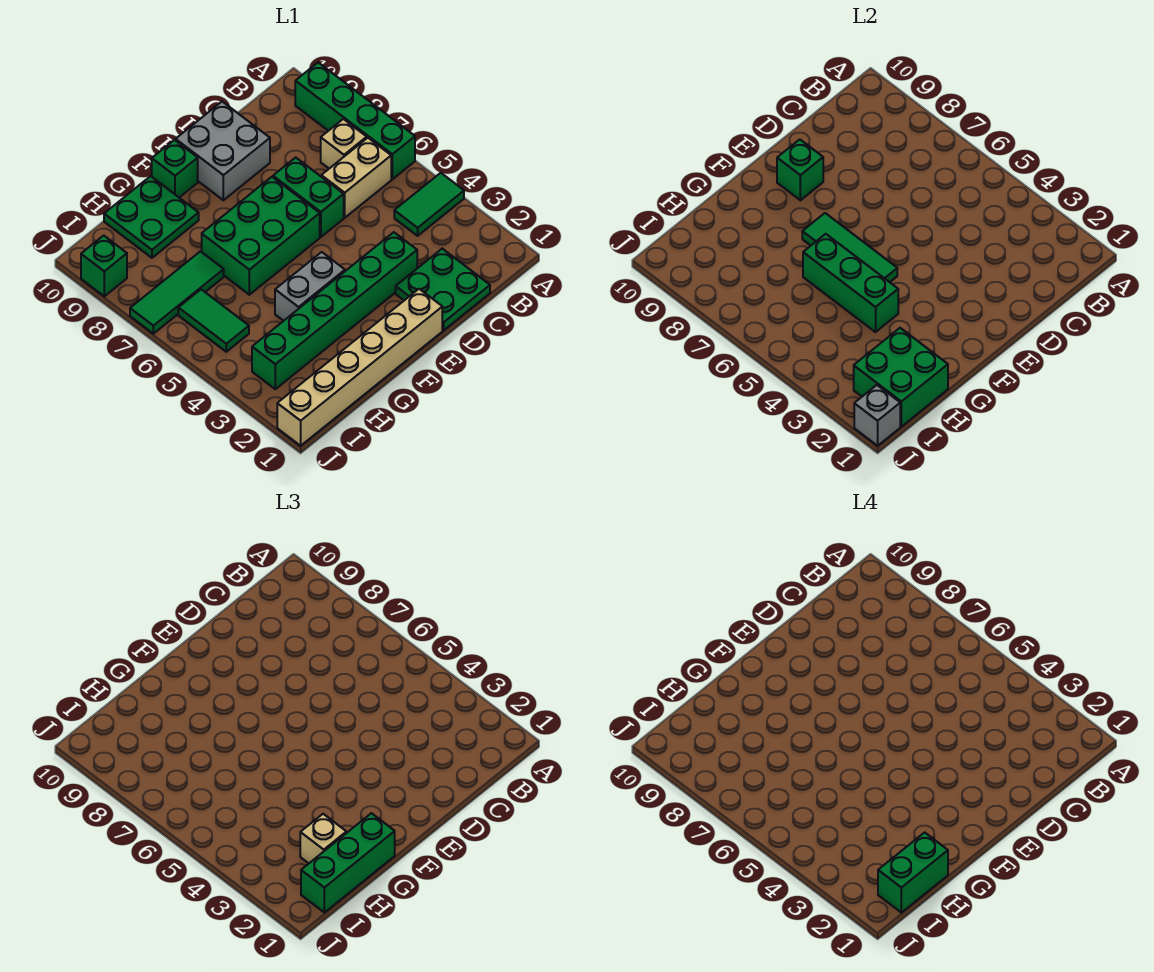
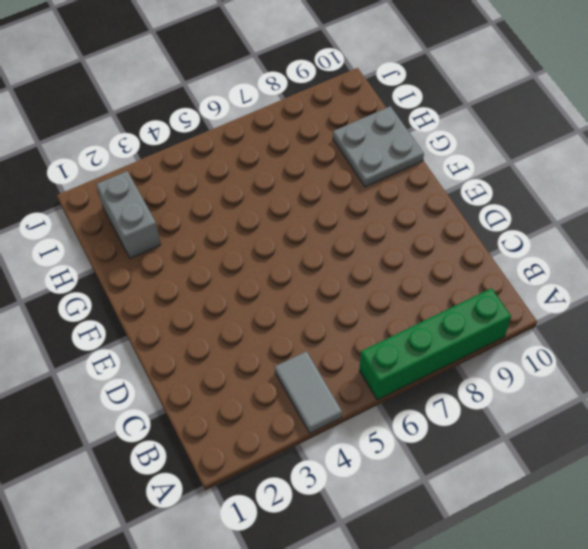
grey 1x2 tile [275,351,342,433] -> green 1x2 tile [394,173,464,236]
grey 2x2 plate [333,106,424,187] -> green 2x2 plate [104,176,199,258]
grey 1x2 brick [96,171,161,259] -> grey 1x2 brick moved to [275,252,345,321]
none -> tan 1x2 brick [321,138,391,218]
none -> tan 1x1 brick [321,119,367,169]
none -> green 2x2 plate [396,249,490,330]

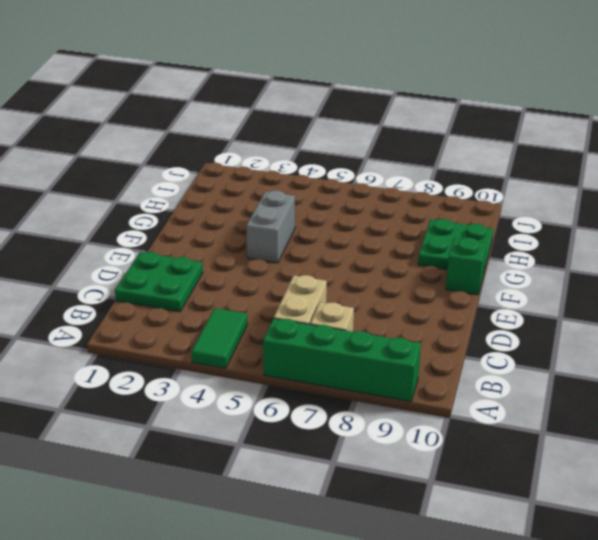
none -> green 1x6 brick [252,232,417,389]
none -> green 1x2 brick [273,157,344,237]
none -> grey 2x2 brick [176,102,270,200]

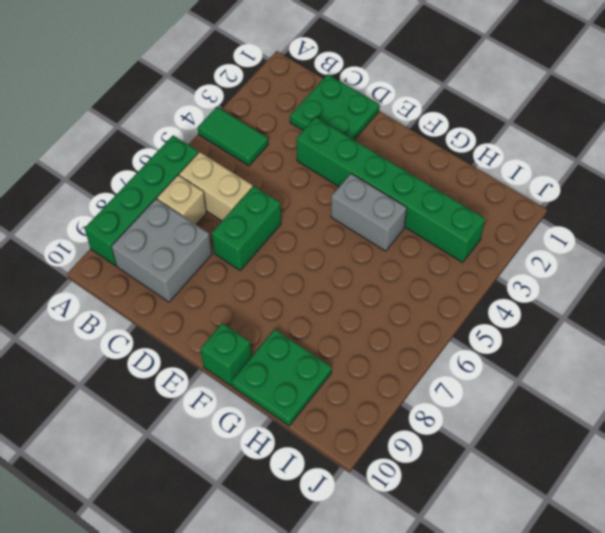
grey 2x2 brick [111,199,212,302] -> grey 2x2 brick moved to [176,102,270,200]
none -> tan 1x6 brick [277,289,442,446]
none -> green 2x3 brick [202,177,320,295]
none -> green 1x3 tile [130,251,224,334]

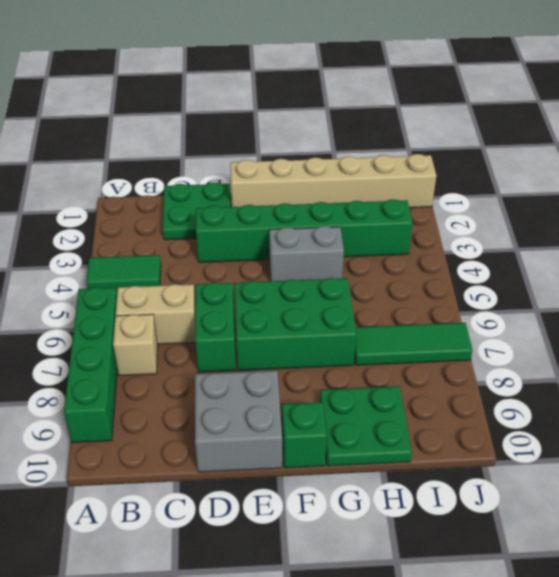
none -> green 1x2 tile [178,289,249,352]
none -> green 1x1 brick [81,236,127,296]
none -> green 1x1 brick [777,139,823,200]

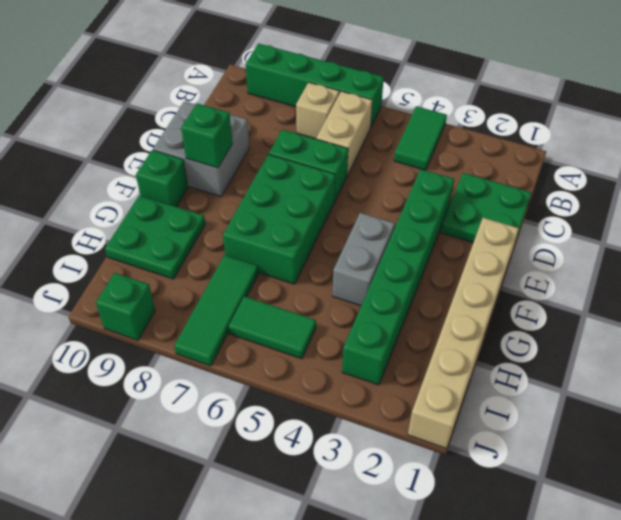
none -> green 1x3 tile [802,213,897,282]
none -> green 1x3 brick [803,234,898,332]
none -> green 2x2 brick [854,328,948,427]

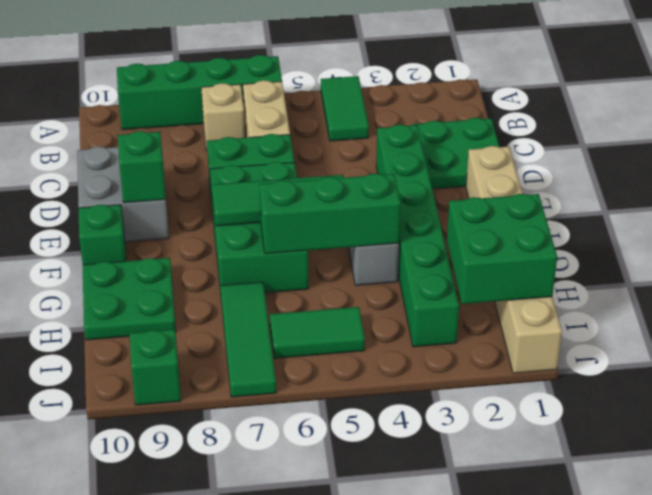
none -> grey 1x1 brick [854,385,900,446]
none -> green 1x3 brick [301,813,395,913]
none -> tan 1x1 brick [300,814,346,863]

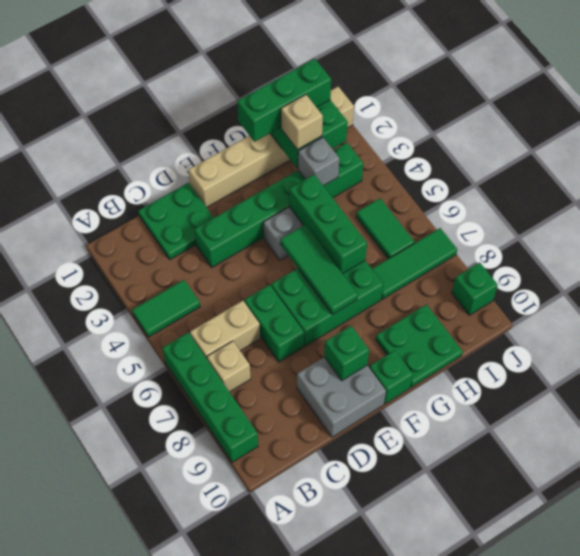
grey 1x1 brick [298,137,339,186] -> grey 1x1 brick moved to [854,385,900,446]
none -> green 1x2 brick [878,832,948,913]

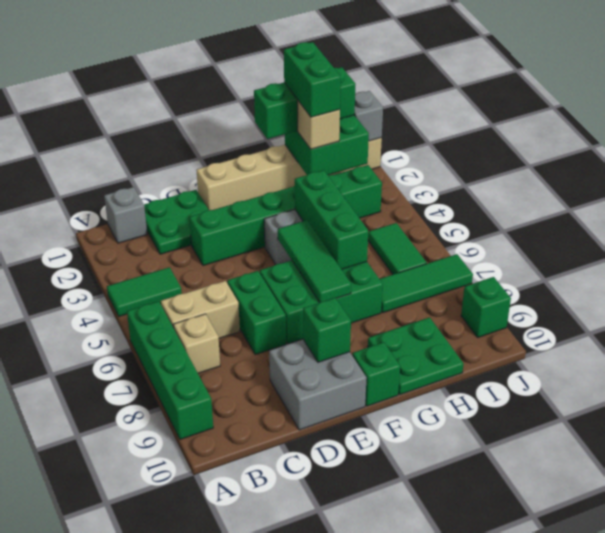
grey 1x1 brick [104,187,147,243] -> none
green 1x2 brick [284,42,341,117] -> green 1x2 brick turned to [878,832,948,913]

